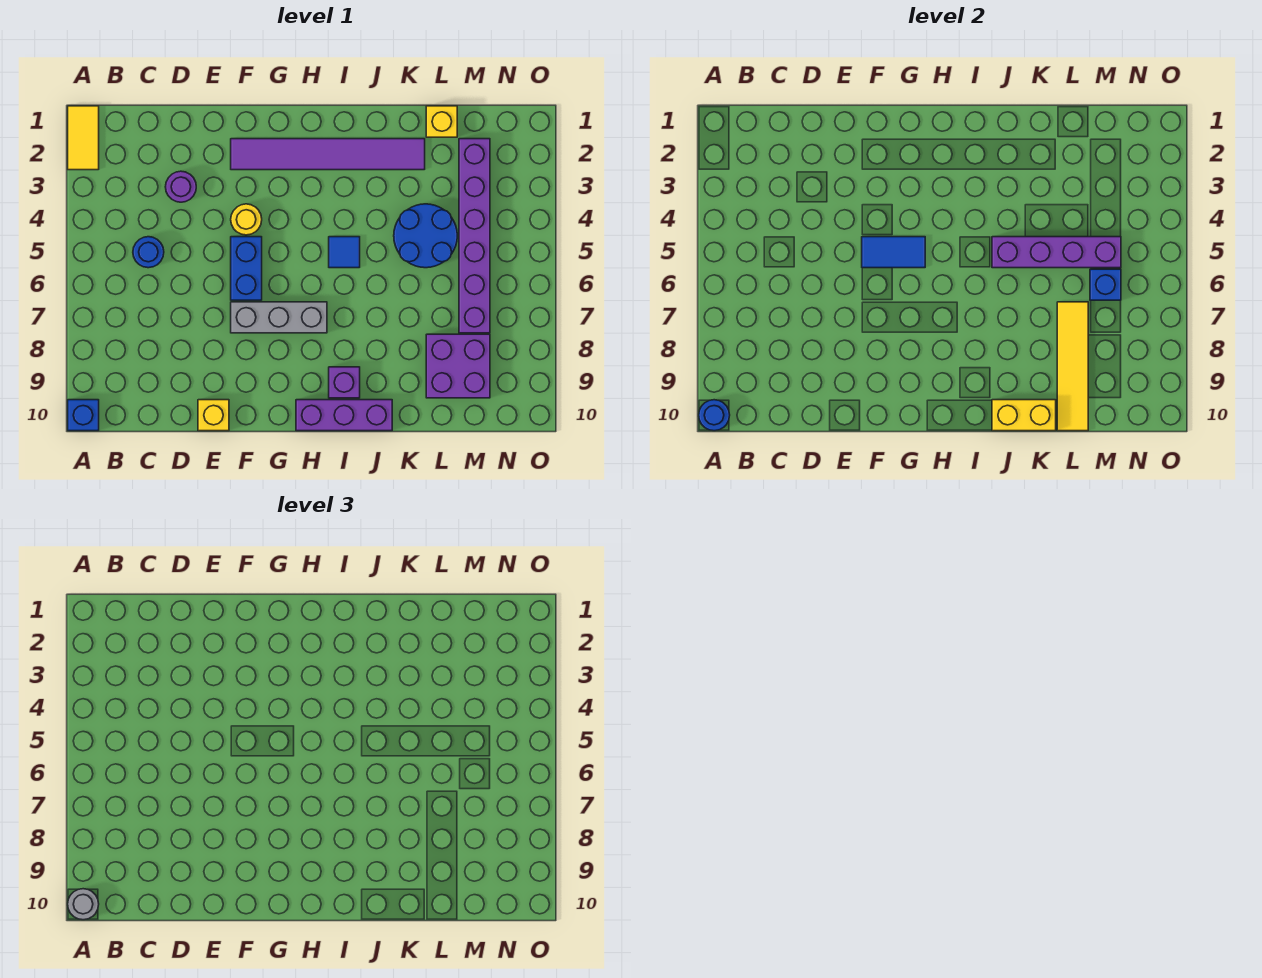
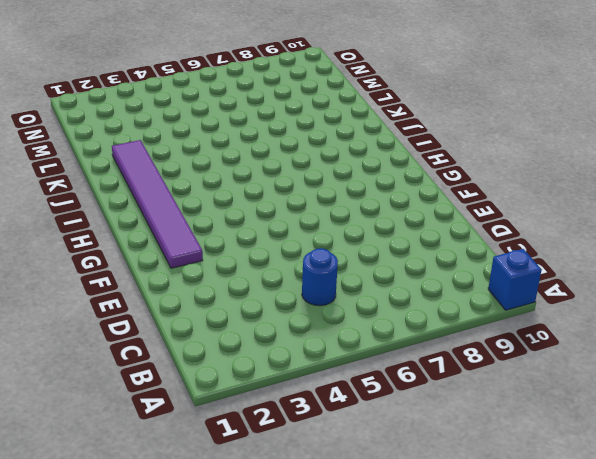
none -> yellow 1x2 tile [68,106,99,170]
none -> purple 1x1 round brick [165,171,196,202]
none -> yellow 1x1 brick [198,400,229,431]

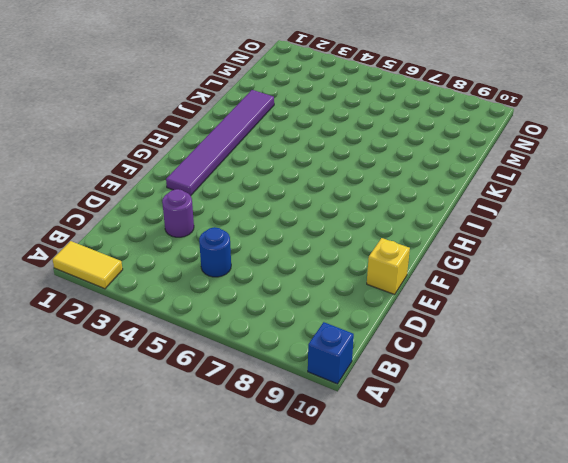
none -> yellow 1x1 round brick [231,204,262,235]
none -> blue 1x2 brick [231,237,262,300]
none -> grey 1x3 brick [231,302,327,333]

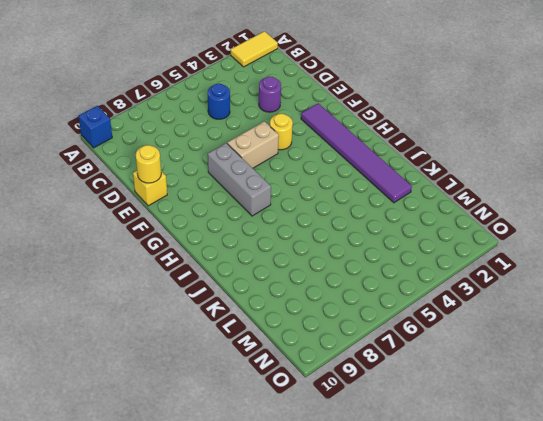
yellow 1x1 round brick [136,145,161,183] -> none
tan 1x2 brick [227,121,279,168] -> blue 1x2 brick [231,237,262,300]
none -> purple 1x3 brick [296,400,392,431]
none -> blue 1x1 tile [329,237,360,268]
none -> purple 1x1 brick [329,367,360,398]

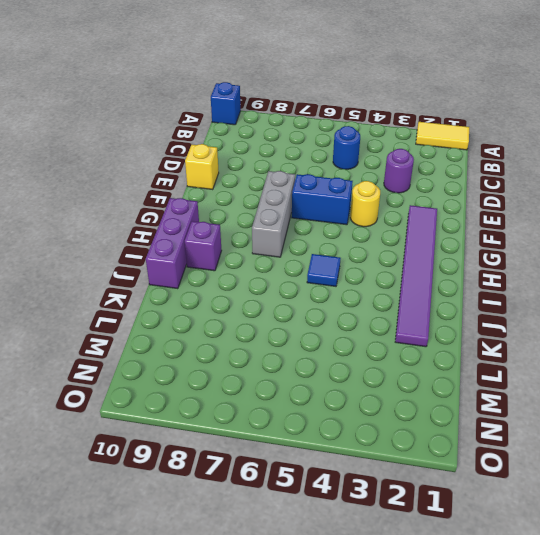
none -> blue 2x2 round brick [394,204,457,268]
none -> yellow 1x1 brick [426,106,457,137]
none -> purple 2x2 brick [426,334,490,398]

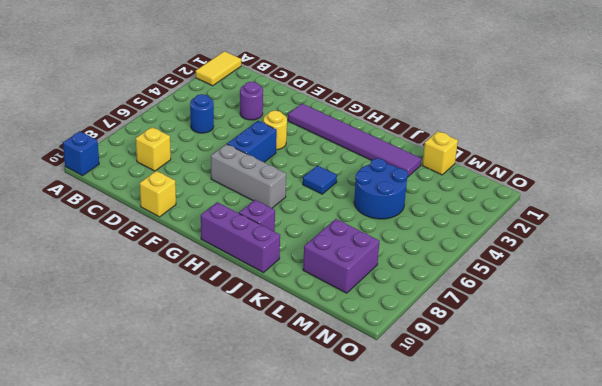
yellow 1x1 brick [136,127,171,171] -> none
none -> purple 1x6 brick [459,139,490,333]
none -> blue 1x1 round brick [699,400,730,431]
none -> blue 1x2 tile [862,237,925,268]

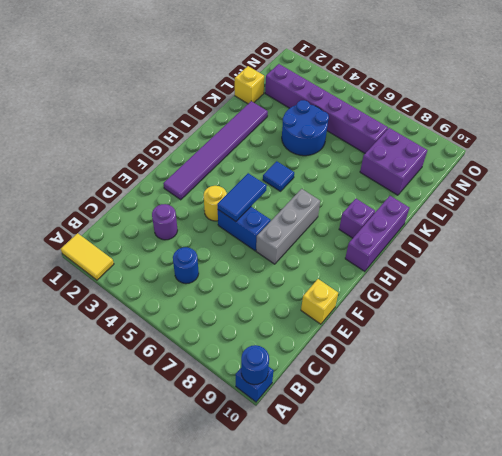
none -> purple 1x4 brick [992,237,1121,268]
none -> yellow 1x2 brick [992,400,1056,431]
none -> yellow 1x4 tile [1057,302,1088,431]

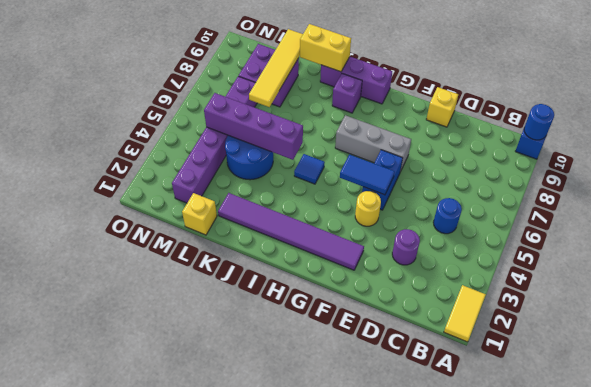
none -> blue 1x1 brick [1090,269,1121,300]
none -> grey 1x1 round brick [68,889,99,920]

